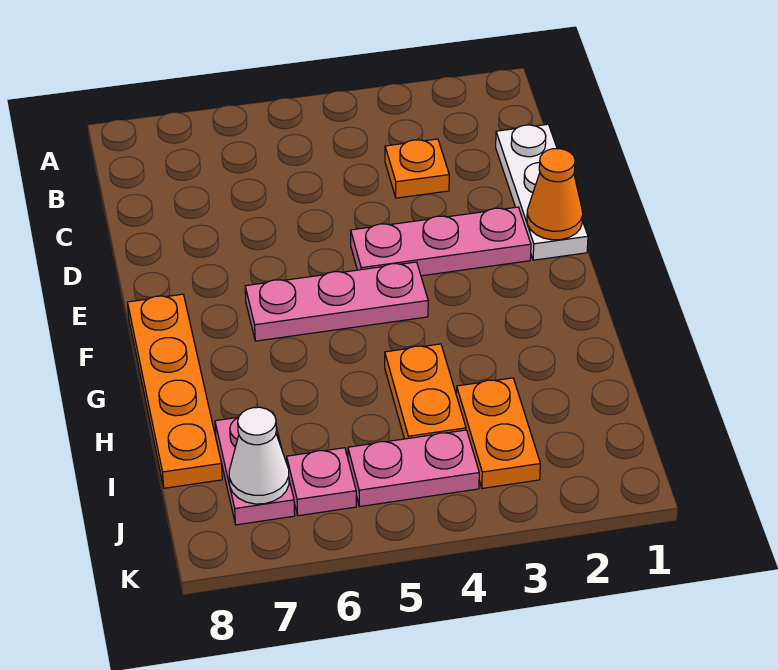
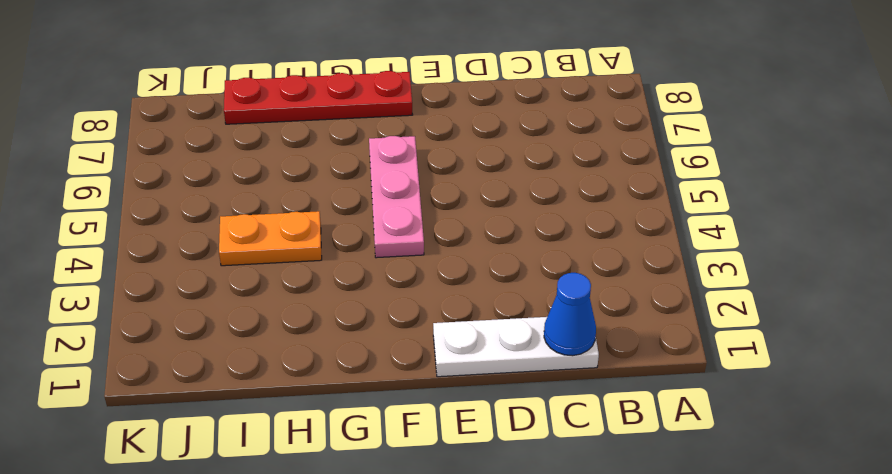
blue 1x1 cone [544,273,596,356] -> none
red 1x4 plate [224,71,413,124] -> orange 1x4 plate [127,294,222,488]
none -> orange 1x1 plate [385,139,449,198]
none -> pink 1x3 plate [351,207,531,276]
none -> orange 1x2 plate [456,378,540,488]

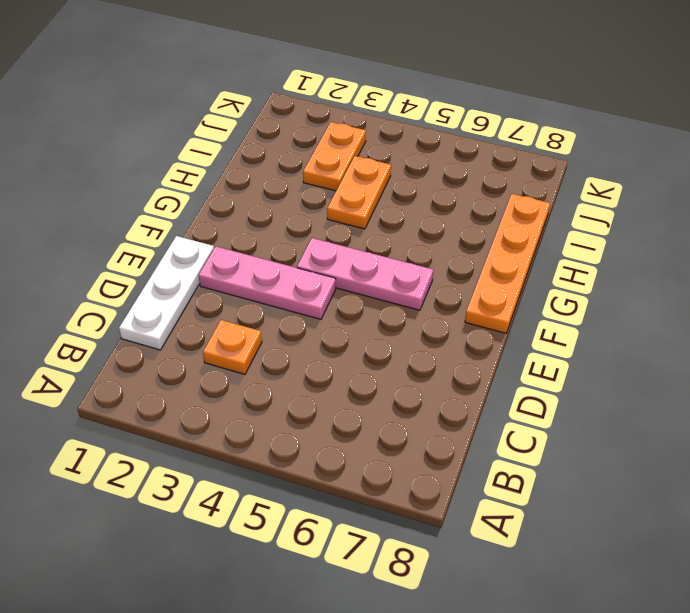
none -> pink 1x2 plate [215,412,295,525]
none -> pink 1x2 plate [348,430,479,506]
none -> pink 1x1 plate [287,448,356,516]

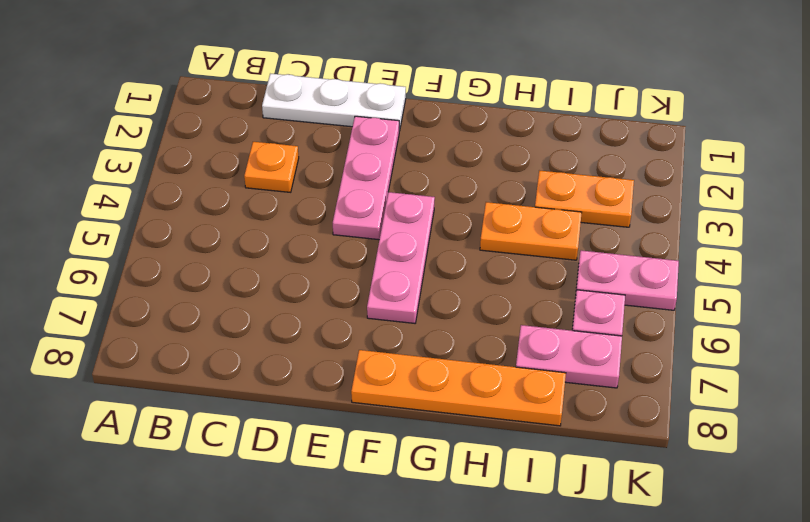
pink 1x2 plate [576,250,679,310] -> pink 1x2 plate turned to [348,430,479,506]
none -> orange 1x1 cone [527,149,583,240]
none -> white 1x1 cone [229,407,289,504]

